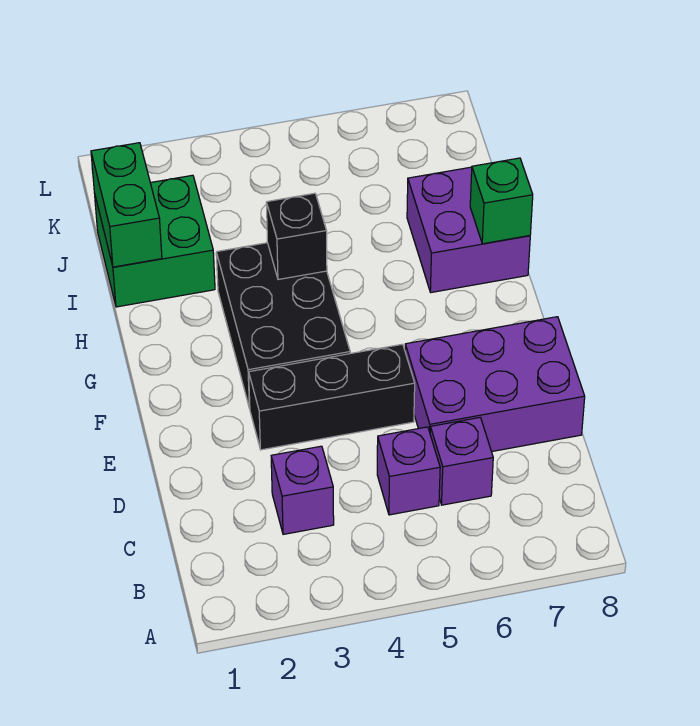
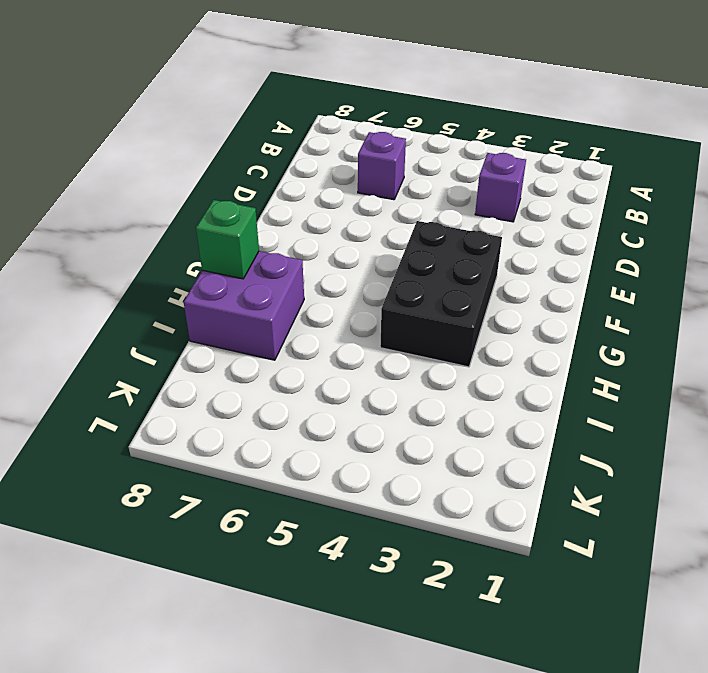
none -> purple 1x1 brick [377,427,440,515]
none -> purple 2x3 brick [405,317,585,452]

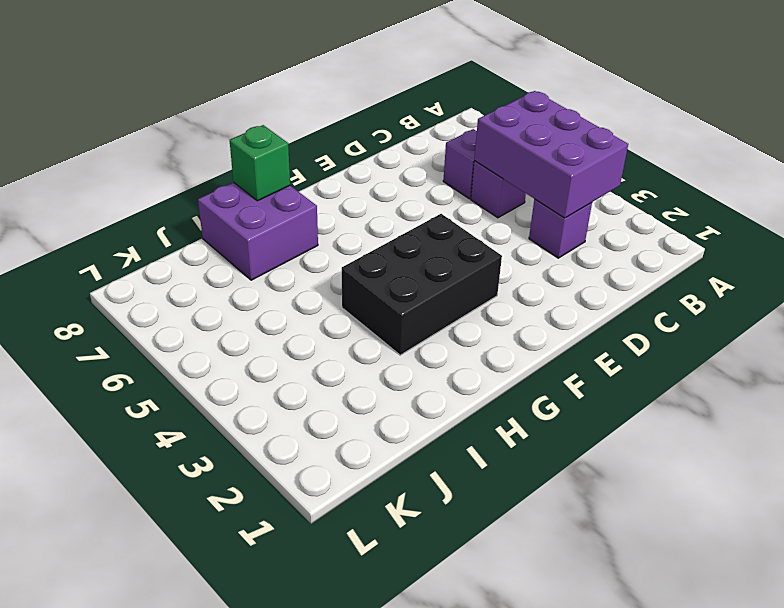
purple 2x3 brick [474,91,628,218] -> purple 2x3 brick moved to [405,317,585,452]
none -> black 1x3 brick [249,344,415,450]
none -> green 2x2 brick [95,175,215,307]

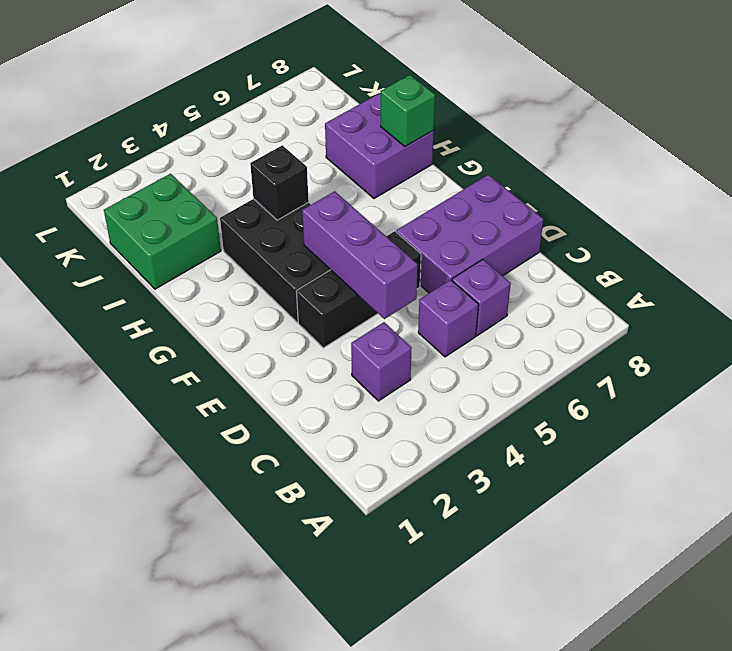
purple 1x3 brick [302,191,418,319] -> none
none -> green 1x2 brick [91,143,162,267]

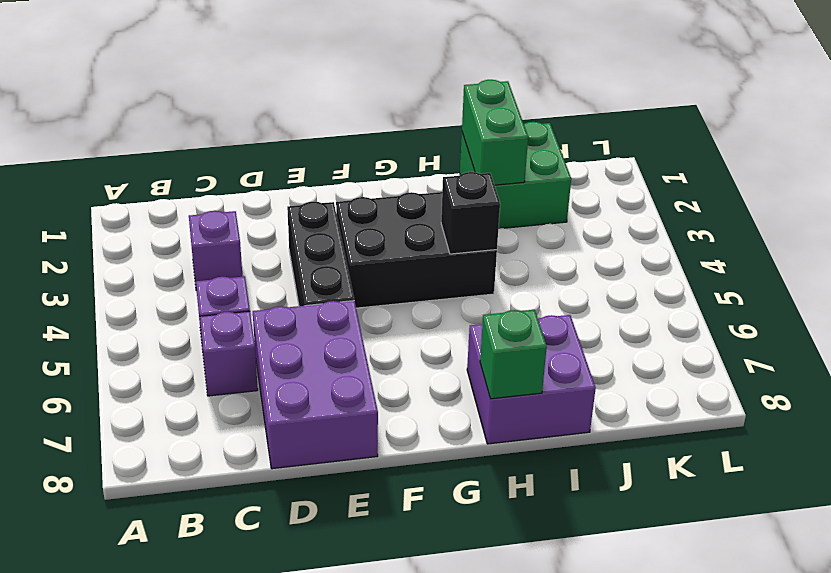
green 1x2 brick [462,80,528,185] -> green 1x2 brick turned to [91,143,162,267]

